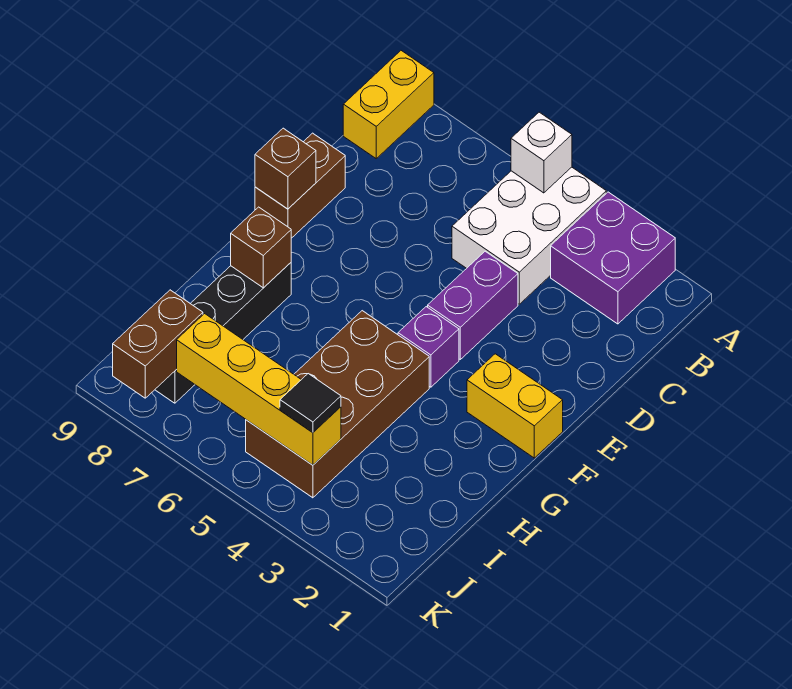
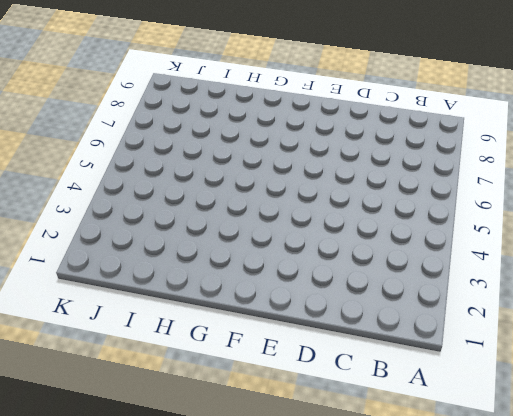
none -> purple 2x2 brick [551,192,675,324]
none -> white 2x3 brick [452,167,606,304]
none -> yellow 1x2 brick [343,51,434,158]

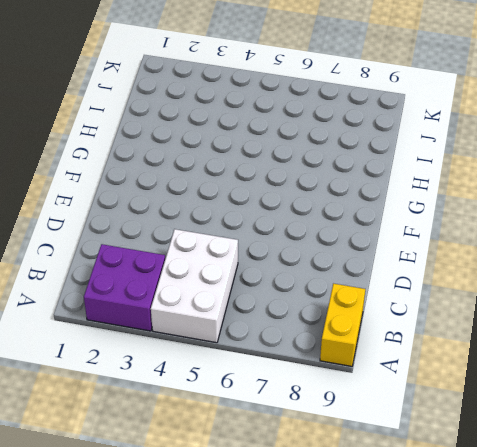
none -> purple 1x2 brick [428,251,518,359]
none -> brown 1x2 brick [255,133,345,238]
none -> yellow 1x2 brick [467,354,563,458]

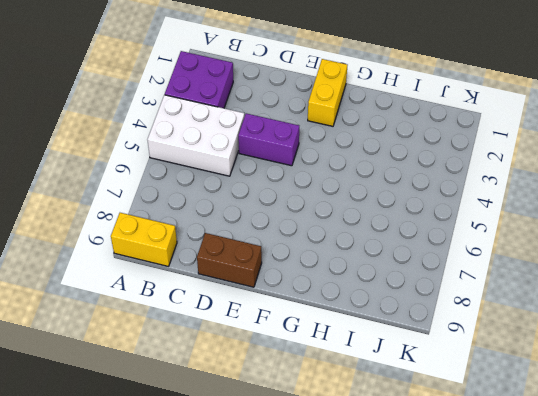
none -> purple 1x1 brick [398,307,459,387]
none -> brown 2x4 brick [246,311,429,498]
none -> black 1x4 brick [155,263,291,403]

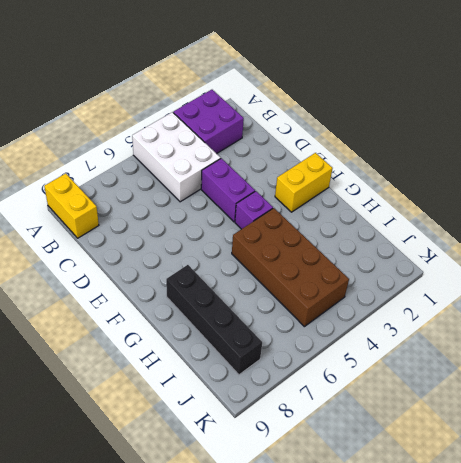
none -> brown 1x2 brick [255,133,345,238]
none -> white 1x1 brick [511,112,572,193]
none -> brown 1x1 brick [255,128,316,209]

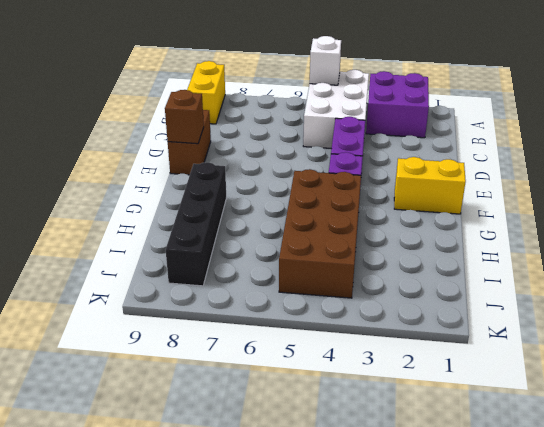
none -> brown 1x1 brick [231,207,291,288]
none -> yellow 1x4 brick [176,314,341,465]
none -> brown 1x2 brick [113,290,203,398]

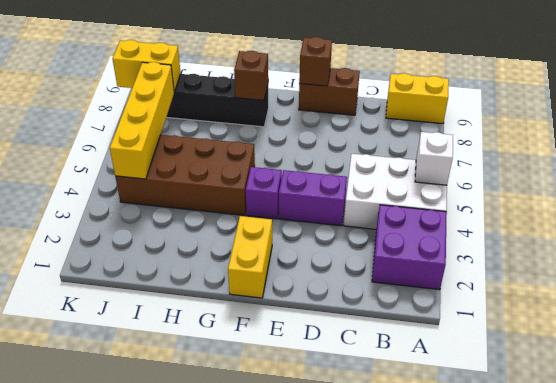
yellow 1x2 brick [113,40,181,92] -> brown 1x2 brick [113,290,203,398]
none -> black 1x1 tile [280,374,341,432]

